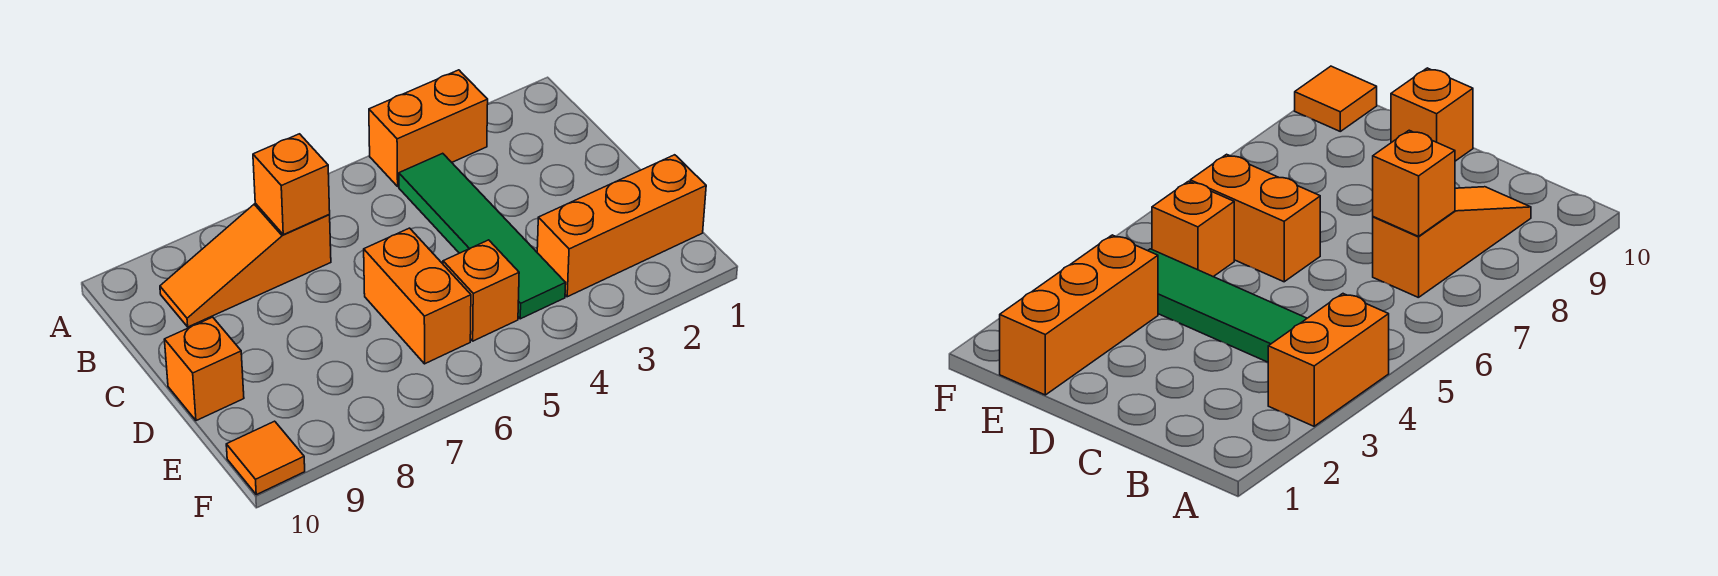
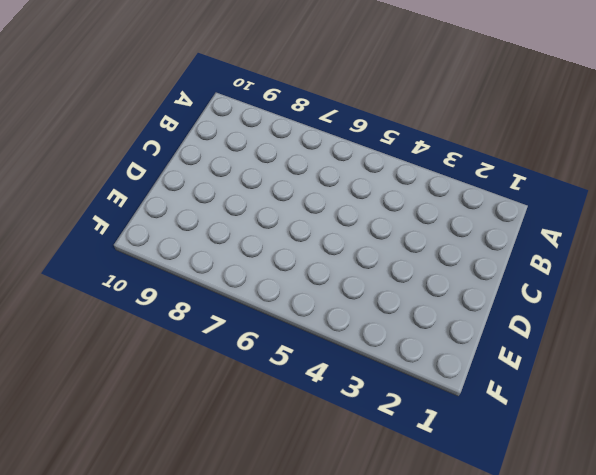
none -> orange 1x2 brick [369,70,488,186]
none -> green 1x4 tile [399,153,566,319]

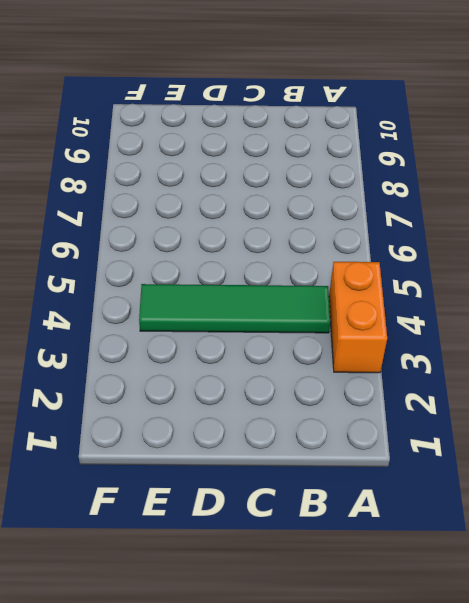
none -> orange 1x3 slope [160,204,331,327]
none -> orange 1x2 brick [364,228,471,364]

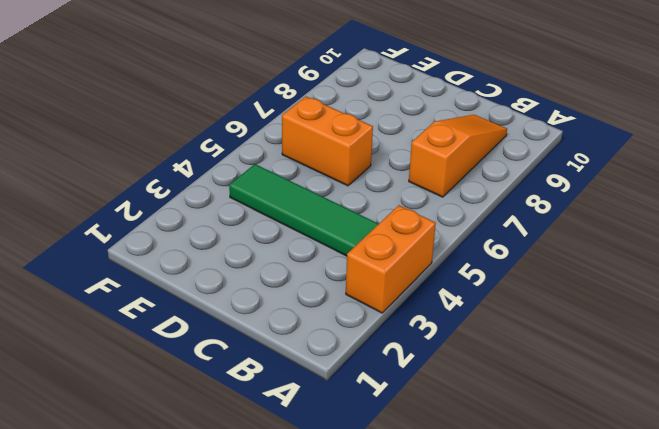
none -> orange 1x1 brick [164,317,244,421]
none -> orange 1x3 brick [537,155,706,297]

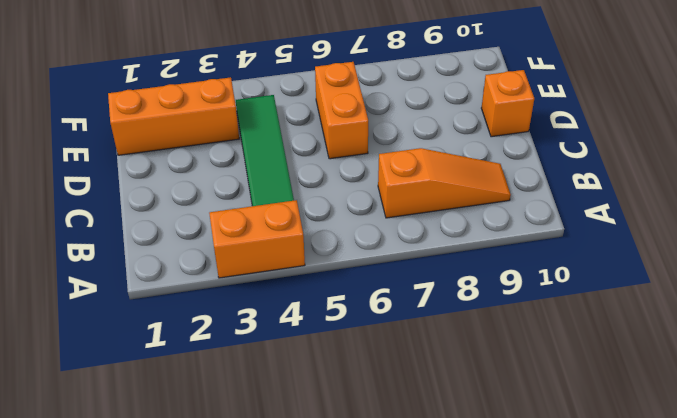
none -> orange 1x1 brick [443,240,519,341]
none -> orange 1x1 tile [226,421,305,495]

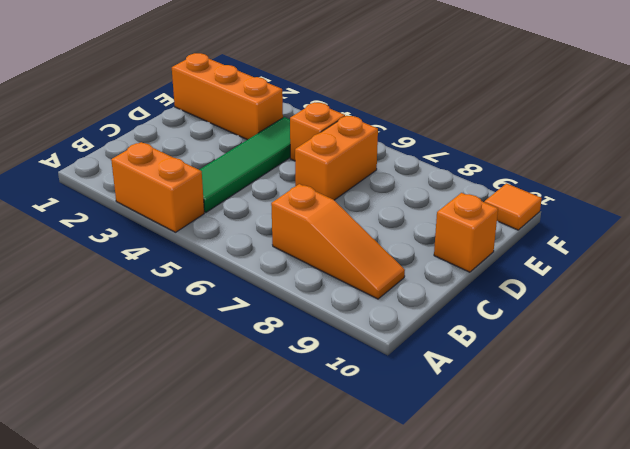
none -> orange 1x1 brick [253,134,330,235]

